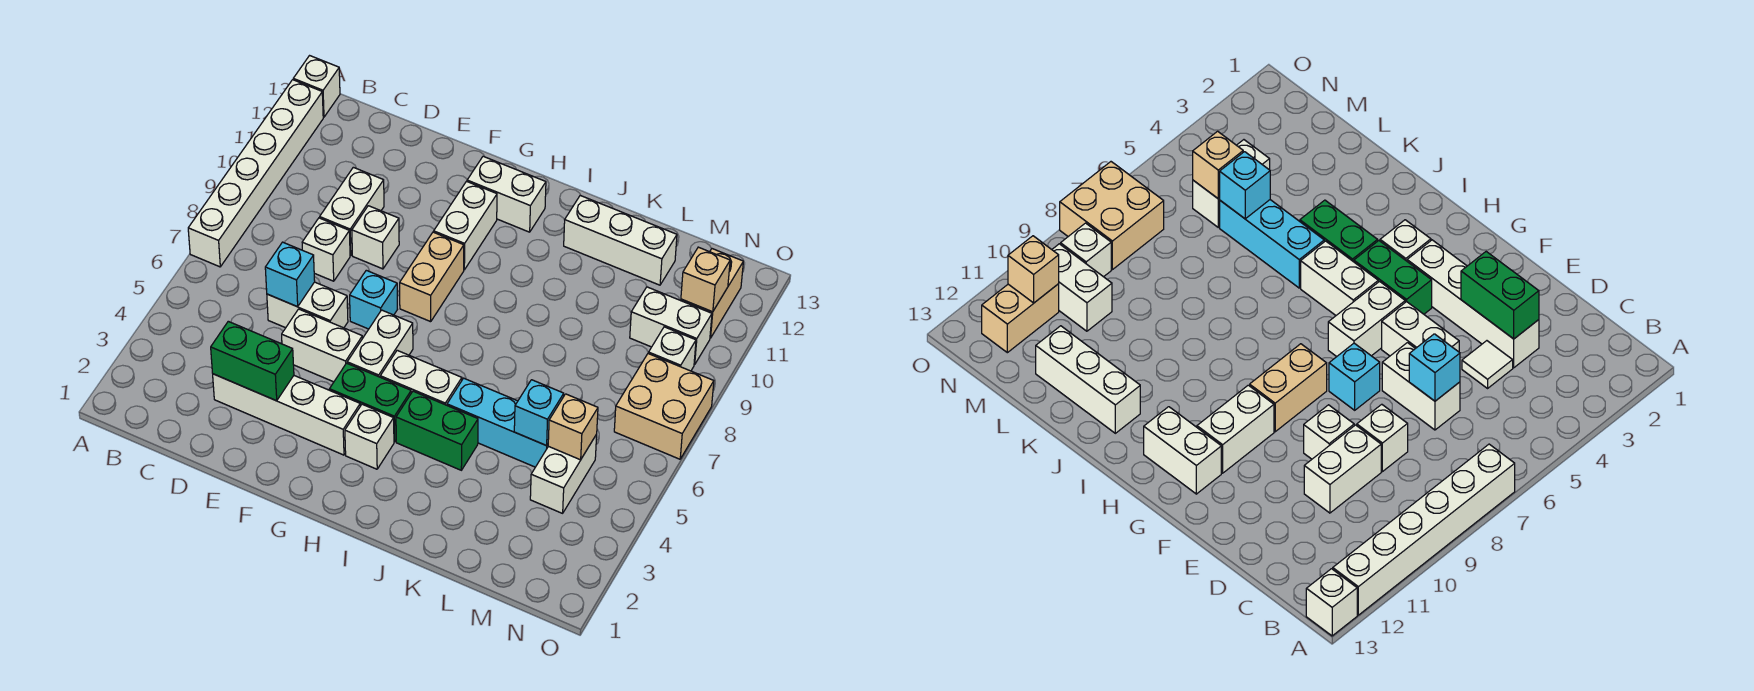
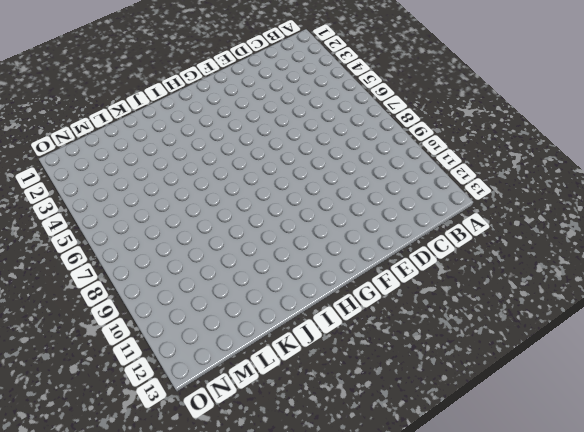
none -> white 1x6 brick [188,80,323,267]
none -> white 1x1 brick [293,56,340,117]
none -> white 1x4 brick [213,374,360,455]
none -> white 1x1 tile [1462,341,1513,388]

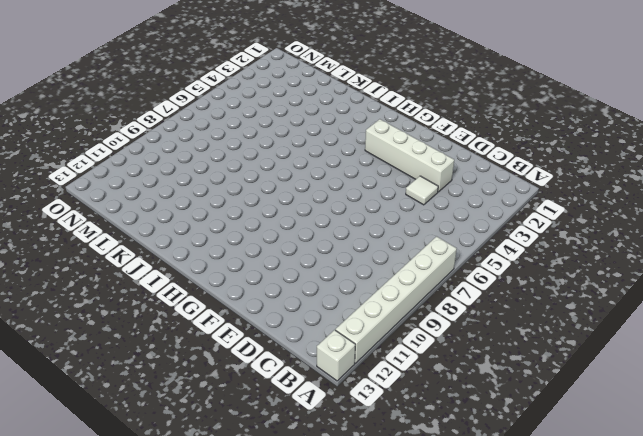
none -> white 1x2 brick [267,282,348,328]
none -> white 1x1 brick [302,218,350,281]
none -> white 1x2 brick [320,167,384,256]
none -> white 1x2 brick [282,309,362,382]

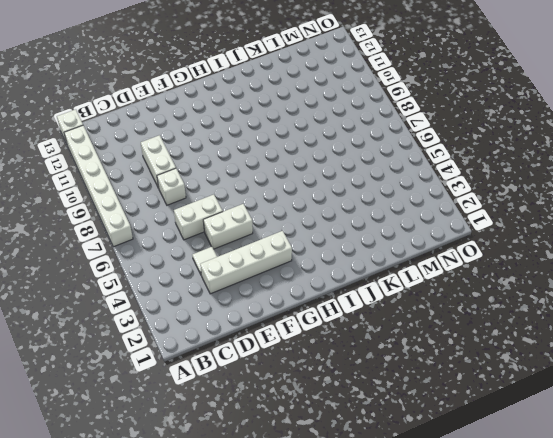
none -> white 1x1 brick [352,206,399,269]
none -> cyan 1x1 brick [350,270,397,329]
none -> green 1x2 brick [329,363,411,442]
none -> white 1x2 brick [347,310,413,377]

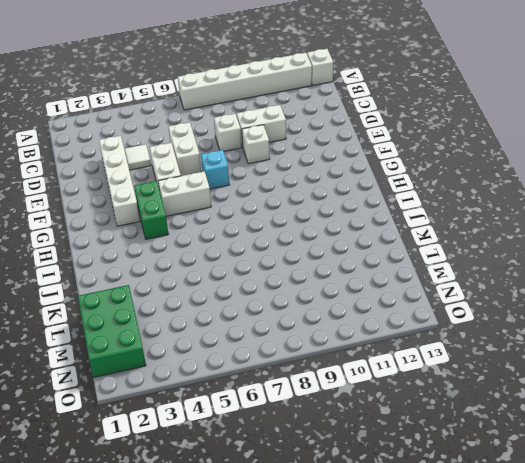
green 2x3 brick [78,285,146,377] -> none
none -> tan 1x2 brick [400,232,464,322]
none -> white 1x2 brick [434,181,497,270]
none -> white 1x2 brick [467,156,546,232]
none -> white 1x1 brick [345,404,394,469]

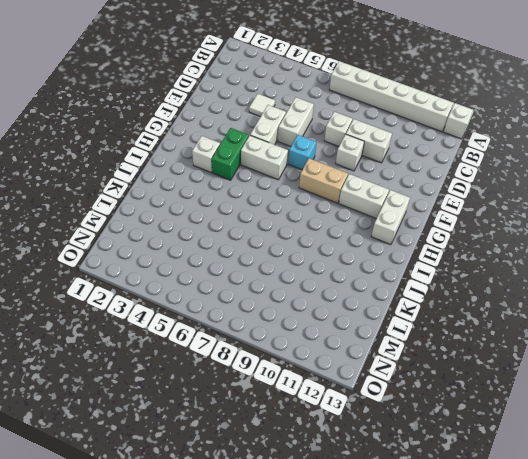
none -> white 1x4 brick [213,374,360,455]
none -> white 1x2 brick [380,350,462,405]
none -> green 1x2 brick [396,391,478,470]
none -> cyan 1x3 brick [447,378,548,467]

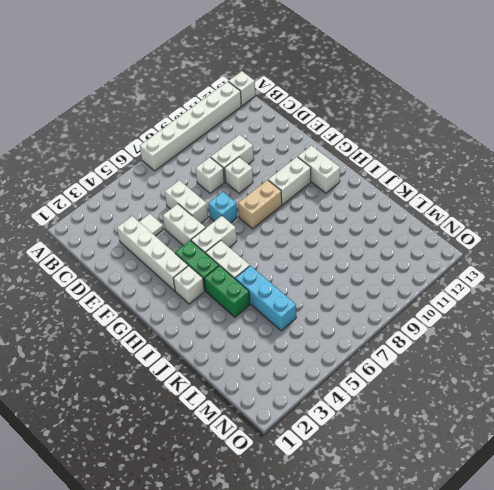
none -> white 1x3 brick [564,195,677,285]
none -> white 1x2 brick [530,434,597,513]
none -> white 1x2 brick [630,287,712,365]
none -> tan 2x2 brick [614,353,714,459]

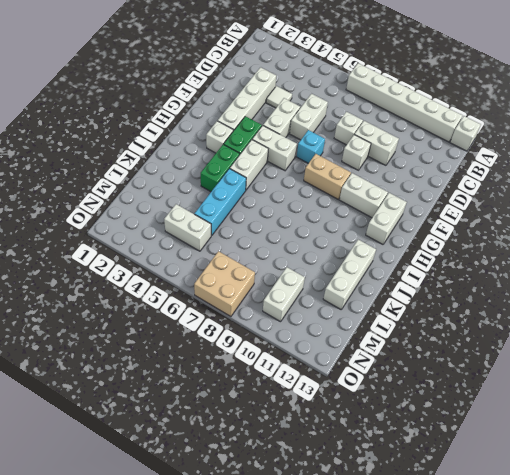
none -> white 1x1 brick [649,327,696,371]
none -> tan 1x2 brick [681,249,743,338]
none -> green 1x2 brick [211,321,294,401]
none -> cyan 1x1 brick [265,242,315,307]

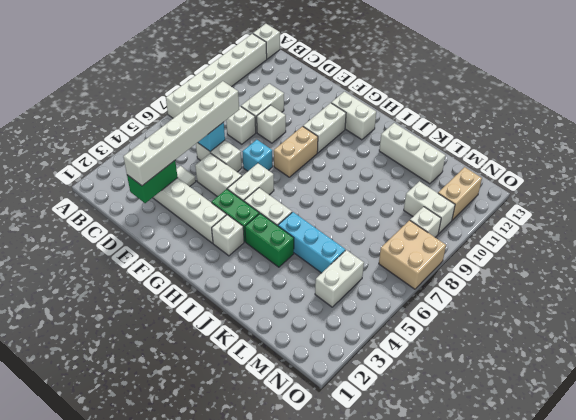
green 1x2 brick [127,161,178,203] -> green 1x2 brick turned to [211,321,294,401]
white 1x6 brick [123,81,239,186] -> none
none -> cyan 1x1 brick [514,380,564,446]
none -> tan 1x1 brick [548,394,598,460]
none -> tan 1x1 brick [681,247,730,312]

